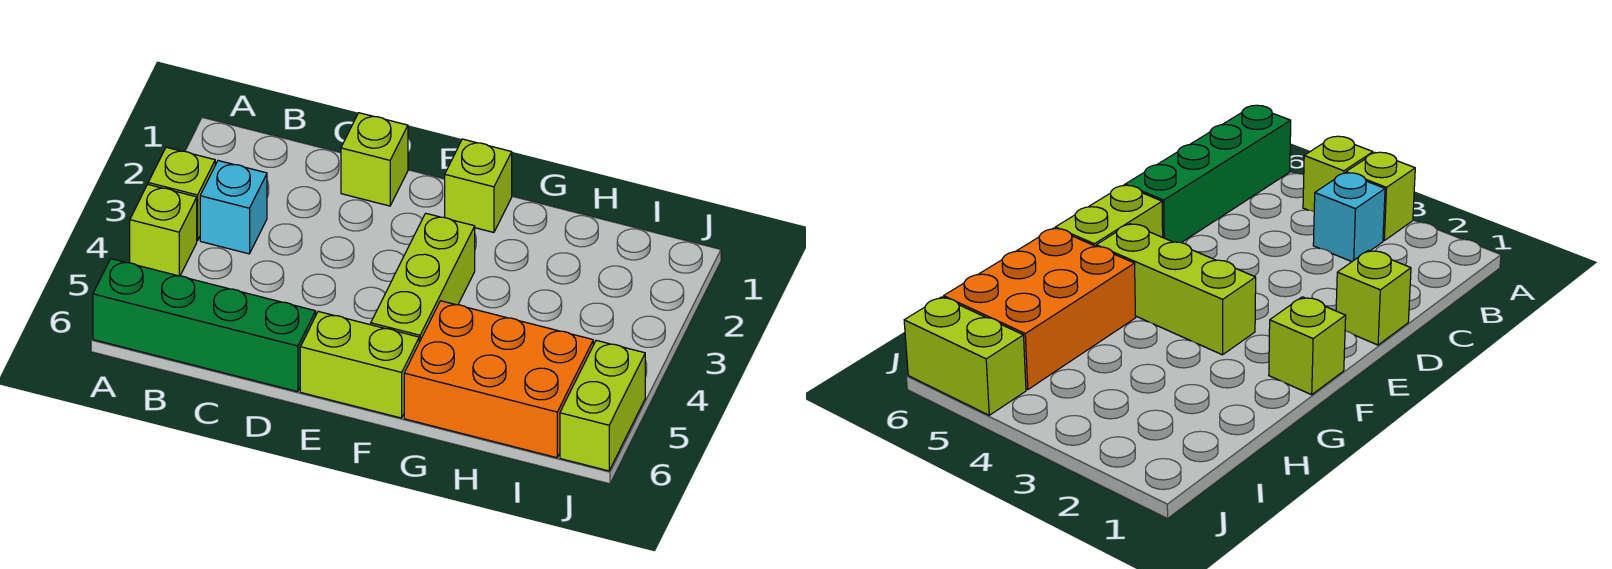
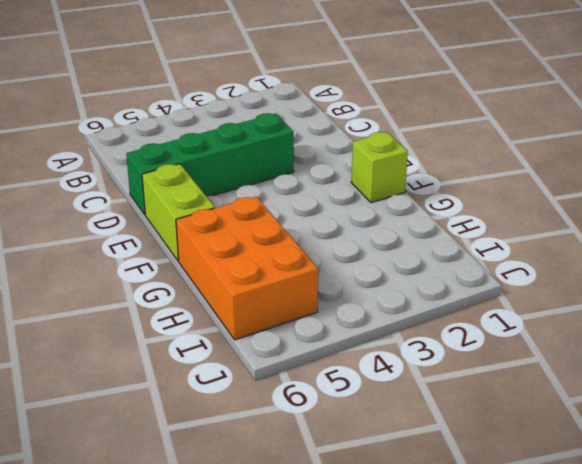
green 1x4 brick [126,113,294,215] -> green 1x4 brick turned to [93,259,316,392]
none -> lime 1x1 brick [148,147,215,241]
none -> lime 1x1 brick [130,184,197,276]

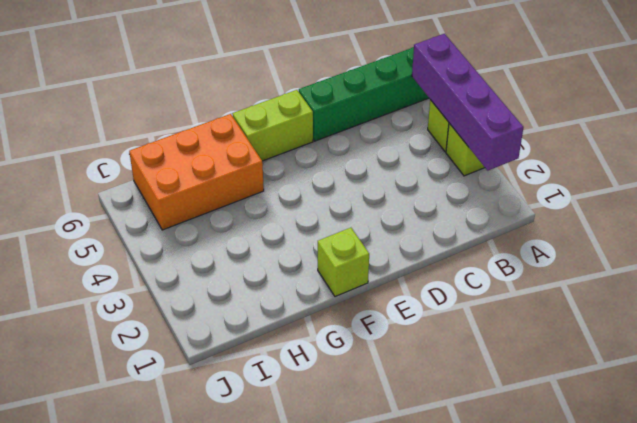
purple 1x4 brick [412,34,524,170] -> none
none -> cyan 1x1 brick [200,161,267,254]
none -> lime 1x1 brick [341,113,408,206]

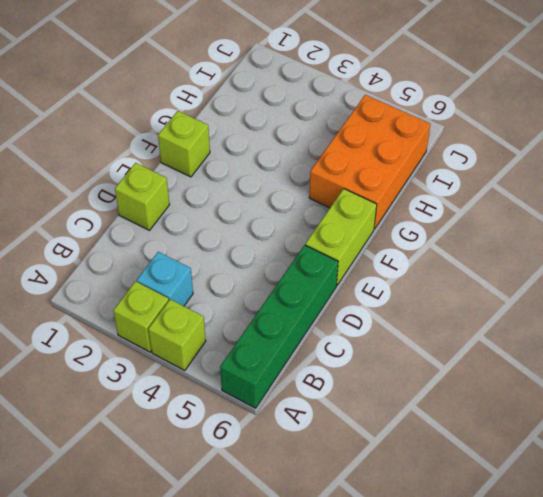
none -> lime 1x3 brick [371,213,475,342]
none -> lime 1x2 brick [560,340,645,471]

